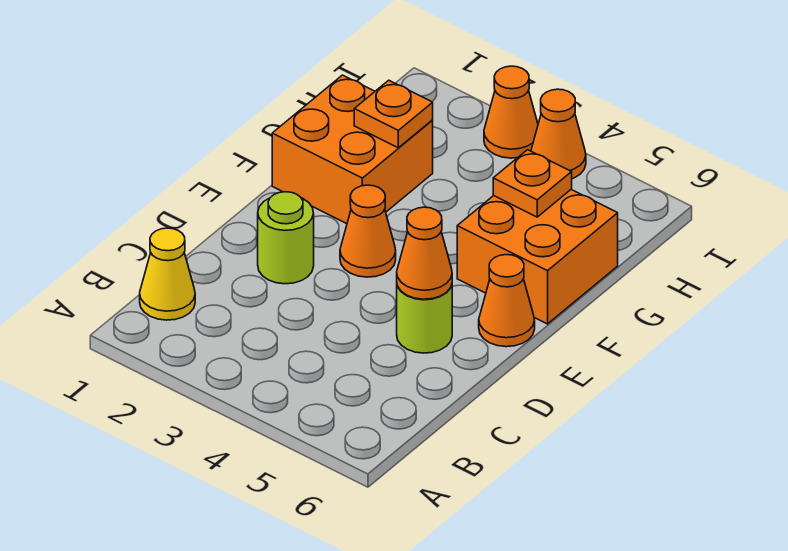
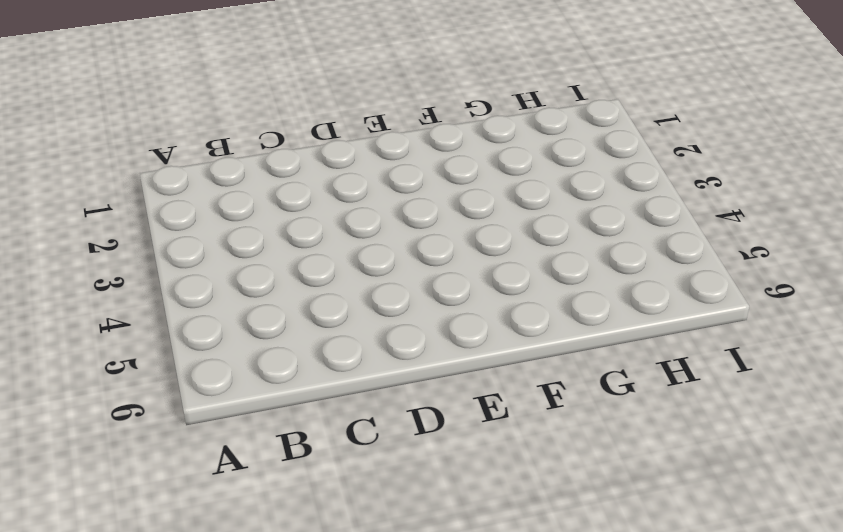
none -> yellow 1x1 cone [140,228,195,320]
none -> lime 1x1 round brick [258,192,314,284]
none -> lime 1x1 round brick [397,285,452,353]

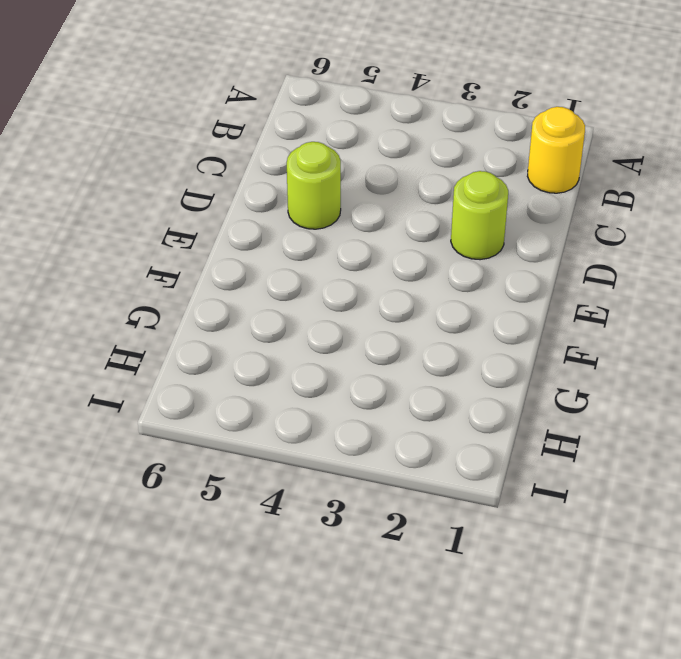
yellow 1x1 round brick [527,107,585,193] -> yellow 1x1 cone [140,228,195,320]
none -> orange 1x1 cone [340,185,396,277]
none -> orange 1x1 cone [479,255,535,347]
none -> orange 2x2 brick [272,75,433,224]

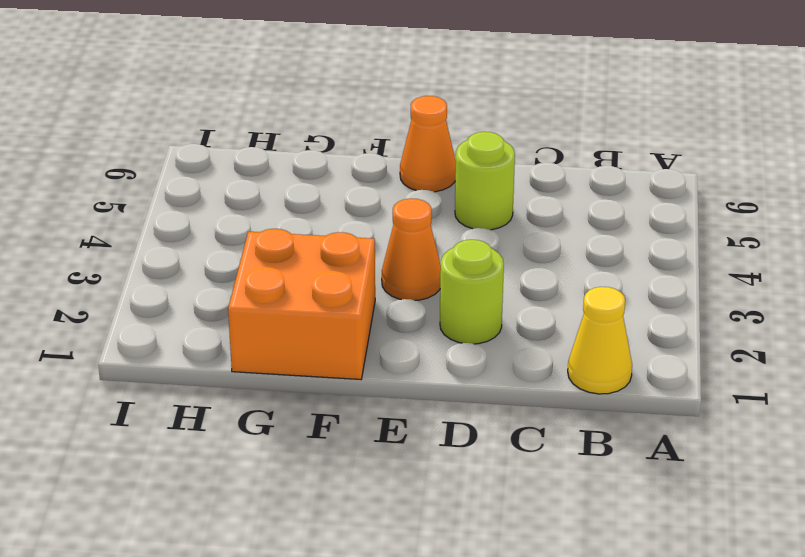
none -> orange 2x2 brick [457,190,618,324]
none -> orange 1x1 cone [484,66,538,158]
none -> orange 1x1 cone [531,89,586,179]

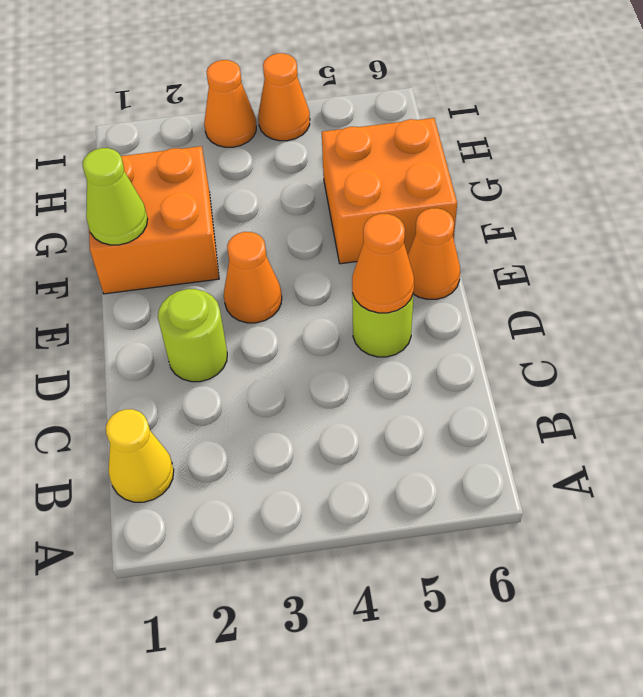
lime 1x1 cone [83,148,148,245] -> none
none -> orange 1x1 plate [354,80,433,148]
none -> orange 1x1 plate [493,150,572,217]

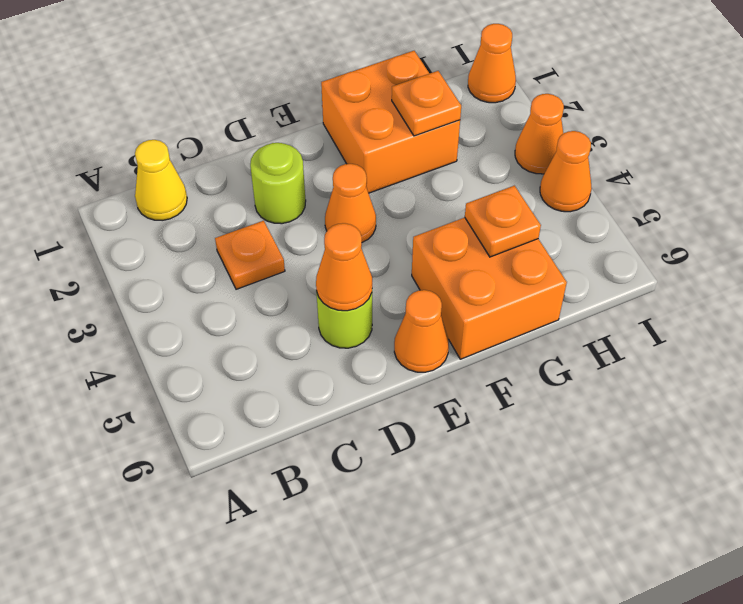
orange 1x1 plate [215,221,285,289] -> none
orange 1x1 cone [468,24,516,103] -> none

